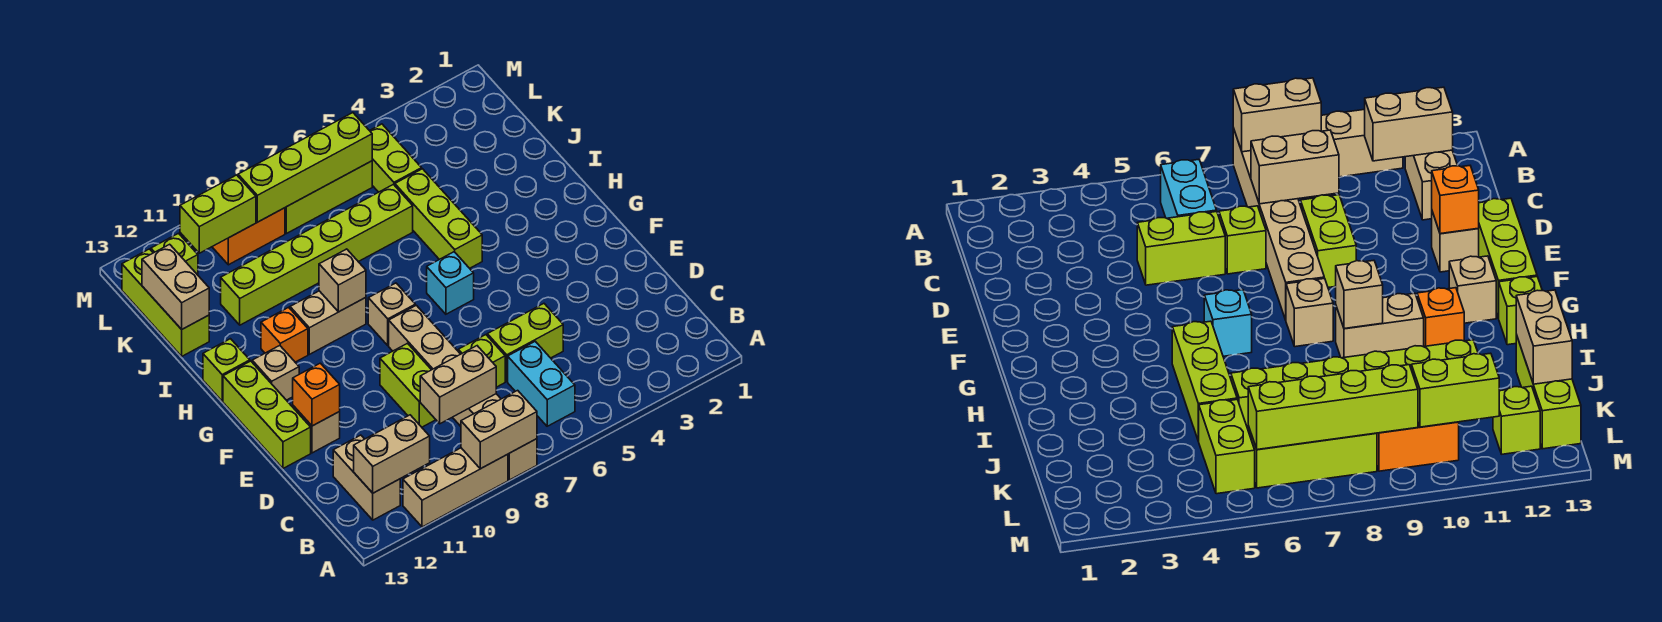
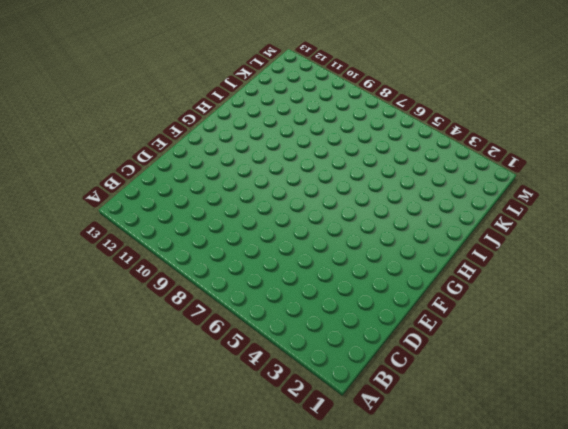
none -> tan 1x6 brick [389,305,537,480]
none -> tan 1x3 brick [403,448,508,527]
none -> cyan 1x2 brick [508,341,575,426]
none -> tan 1x2 brick [333,435,400,520]

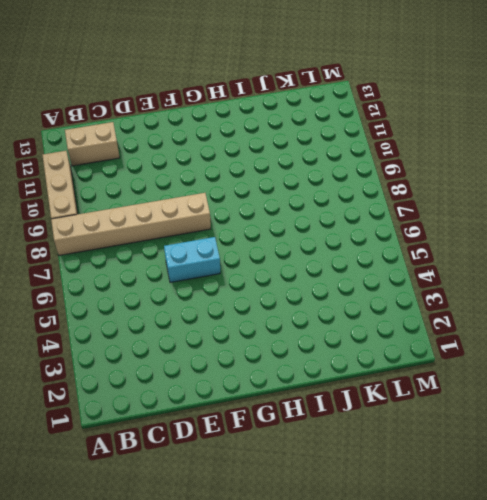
cyan 1x2 brick [164,237,220,282] -> cyan 1x2 brick moved to [508,341,575,426]
none -> lime 1x2 brick [487,304,563,381]
none -> lime 1x1 brick [458,335,505,387]
none -> lime 1x2 brick [380,343,436,427]
none -> tan 1x1 brick [293,406,340,453]

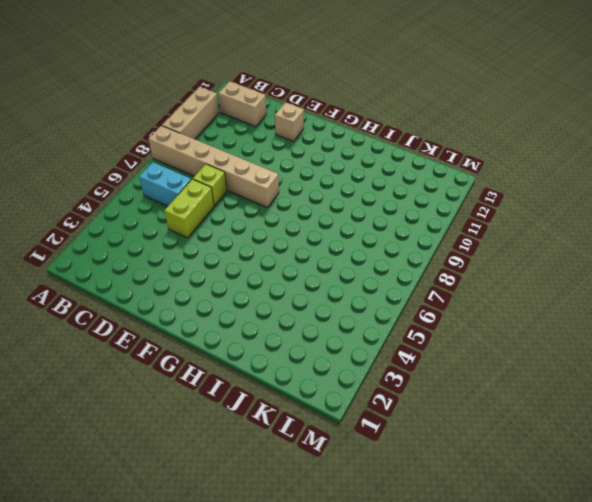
none -> lime 1x2 brick [380,343,436,427]
none -> lime 1x3 brick [223,361,311,468]
none -> cyan 1x1 brick [427,252,474,314]
none -> tan 1x1 brick [368,283,415,345]

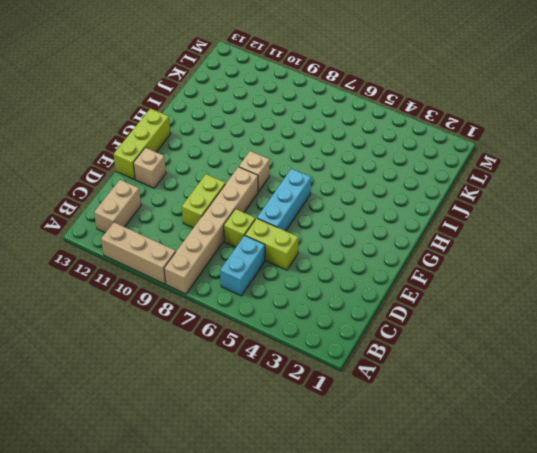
cyan 1x3 brick [257,169,311,231] -> cyan 1x1 brick [427,252,474,314]
none -> tan 1x1 brick [252,346,299,400]
none -> lime 1x3 brick [395,169,482,268]
none -> tan 1x2 brick [290,291,366,354]
none -> orange 1x1 brick [261,307,308,362]

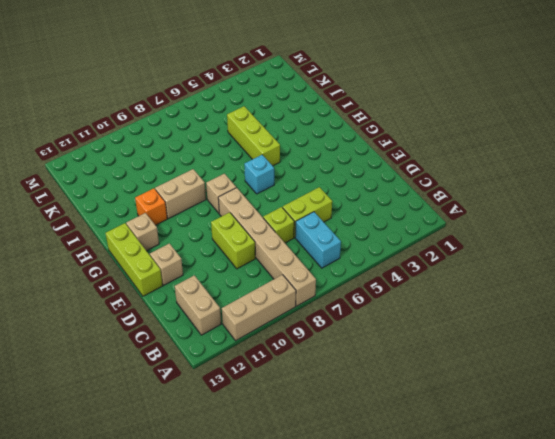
none -> lime 1x1 brick [203,339,250,401]
none -> lime 1x6 brick [221,184,413,325]
none -> lime 1x3 brick [122,249,209,356]
none -> lime 1x2 brick [370,124,422,192]

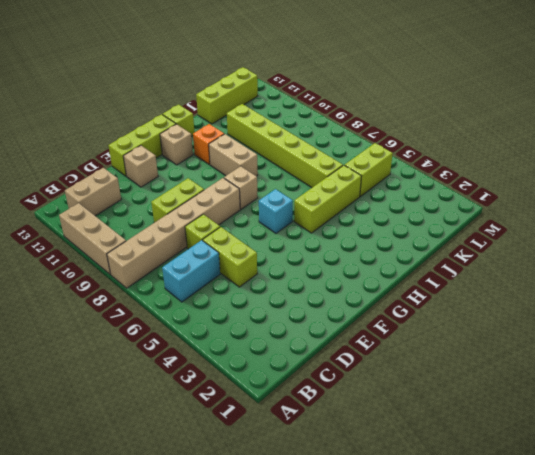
none -> lime 1x3 brick [285,161,372,234]
none -> orange 1x2 brick [212,208,285,265]
none -> lime 1x1 brick [151,233,198,275]
none -> tan 1x2 brick [461,390,537,469]

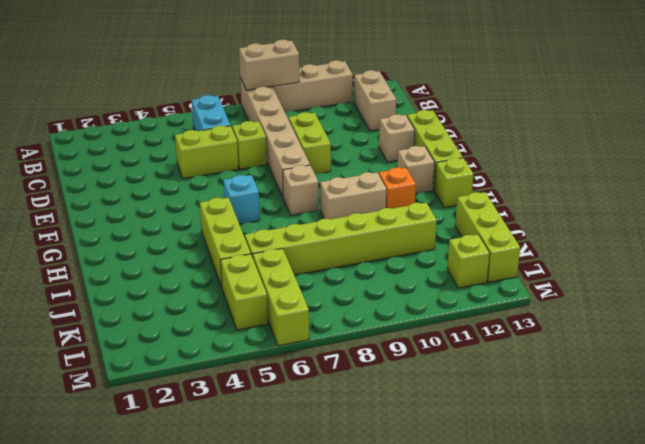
lime 1x3 brick [253,248,309,346] -> lime 1x3 brick turned to [285,161,372,234]
none -> orange 1x2 brick [212,208,285,265]
none -> tan 1x2 brick [354,415,430,493]
none -> tan 1x2 brick [420,346,496,424]
none -> orange 1x1 brick [293,363,340,426]

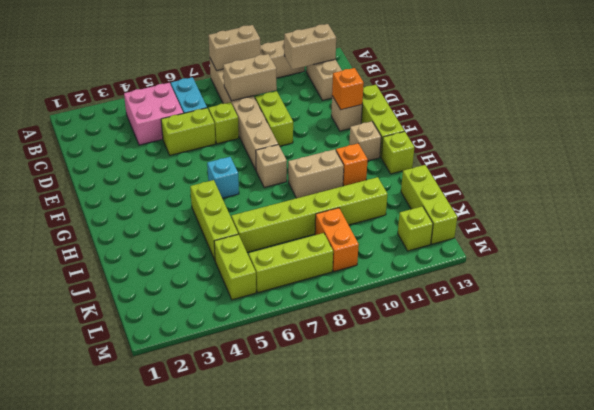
pink 2x2 brick [124,83,183,145] -> none
orange 1x2 brick [315,208,359,271] -> orange 1x2 brick turned to [212,208,285,265]
none -> tan 1x1 brick [319,249,366,312]
none -> tan 1x2 brick [142,244,209,329]
none -> lime 1x4 brick [238,113,372,222]
none -> lime 1x2 brick [180,175,256,253]

